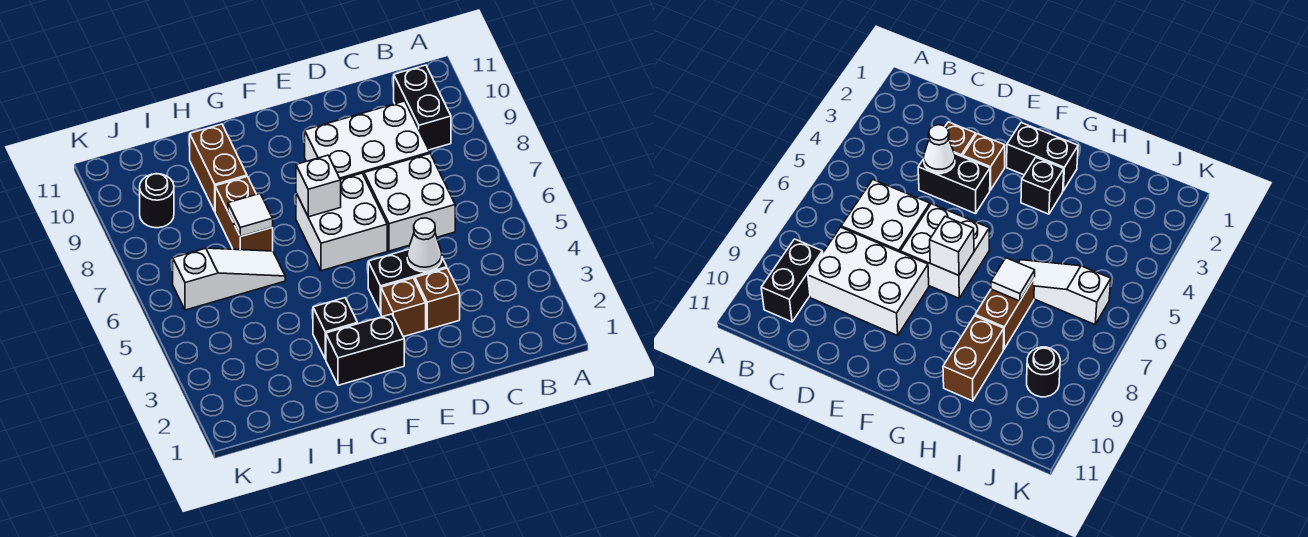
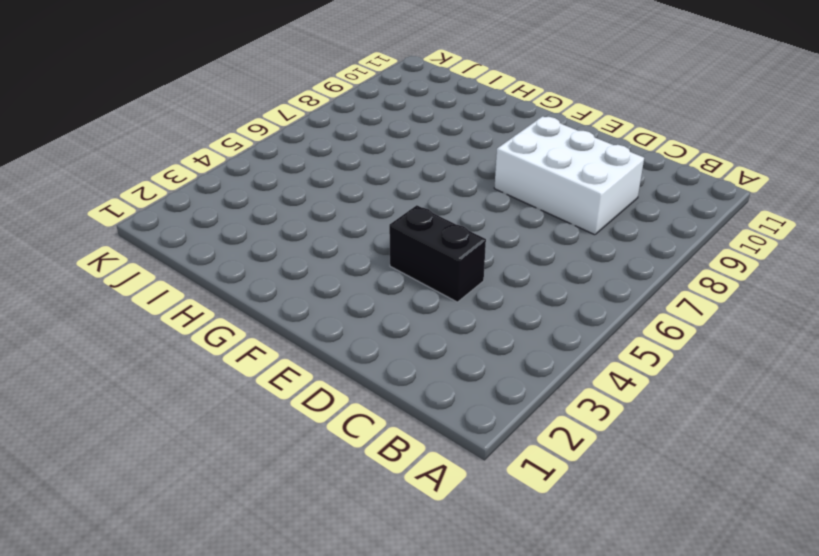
none -> black 1x2 brick [394,65,451,150]
none -> white 2x2 brick [364,154,455,251]
none -> brown 1x1 brick [415,268,460,330]

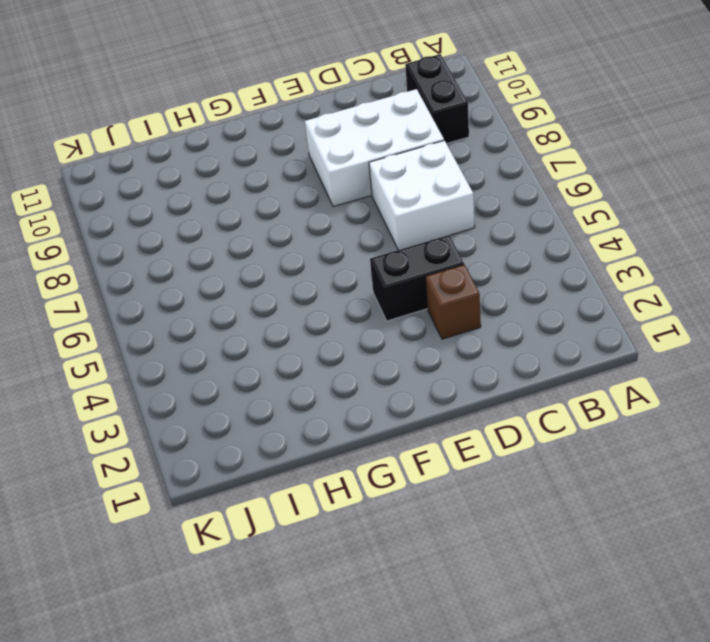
none -> brown 1x1 brick [381,278,426,337]
none -> white 2x2 brick [296,173,387,271]
none -> black 1x2 brick [326,314,404,385]

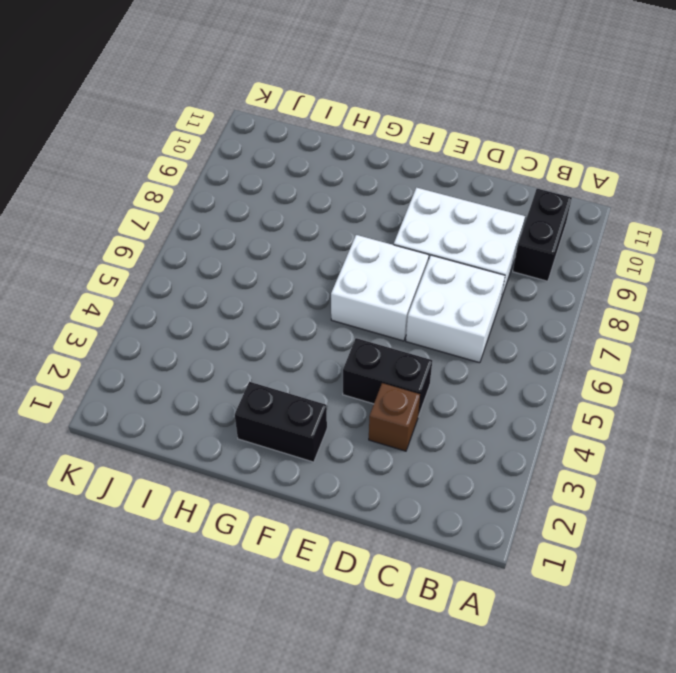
none -> brown 1x1 brick [381,278,426,337]
none -> black 1x1 brick [313,298,358,359]
none -> white 1x3 slope [173,248,285,310]

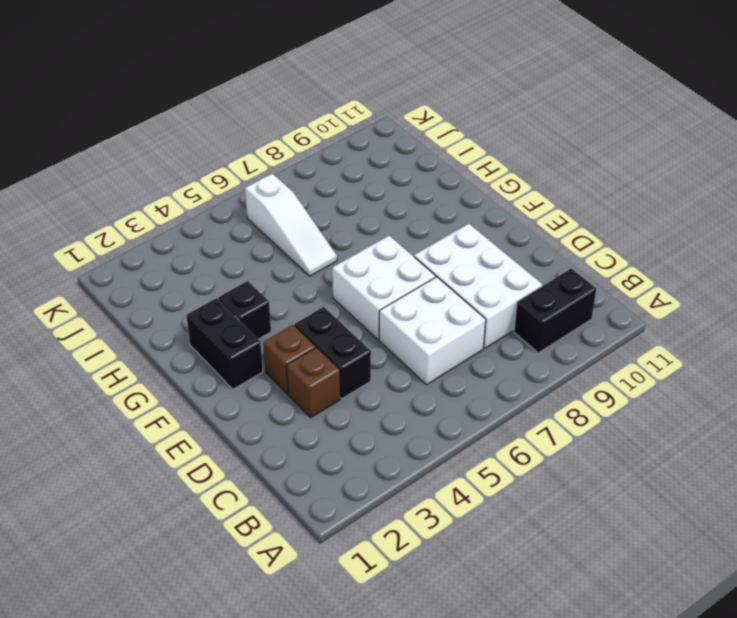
none -> brown 1x2 brick [215,177,273,251]
none -> brown 1x2 brick [190,124,247,211]
none -> black 1x1 round brick [140,174,174,228]

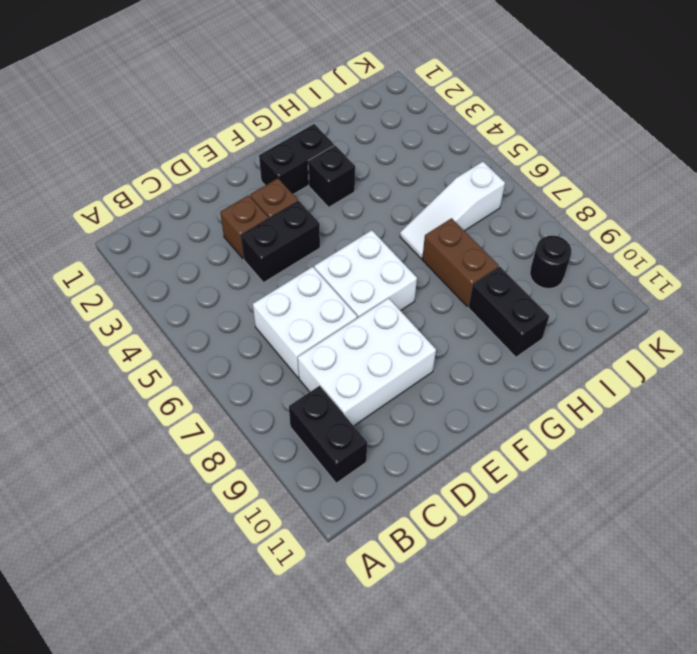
black 1x2 brick [468,266,549,357] -> brown 1x2 brick [190,124,247,211]
none -> white 1x1 cone [407,218,442,272]
none -> white 1x1 brick [296,155,341,217]
none -> white 1x1 tile [228,194,273,237]

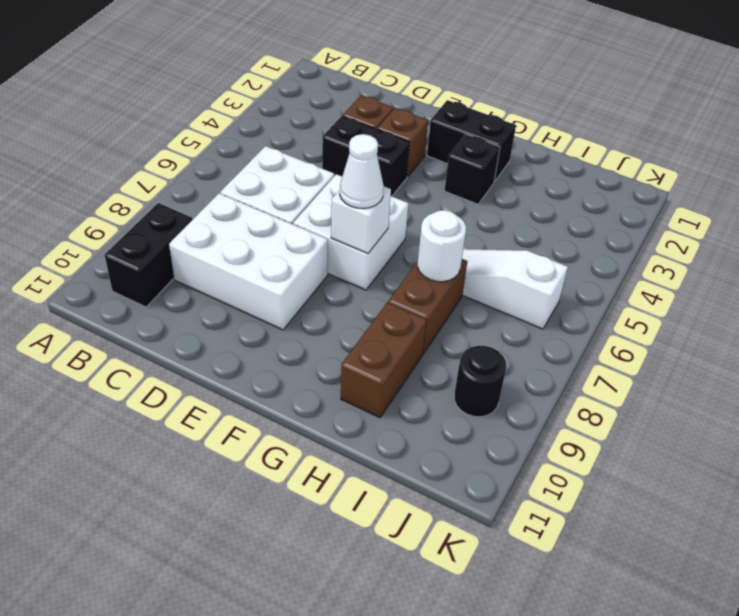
white 1x1 cone [340,134,384,209] -> white 1x1 cone moved to [407,218,442,272]
white 1x1 round brick [418,210,466,282] -> white 1x1 tile [228,194,273,237]

